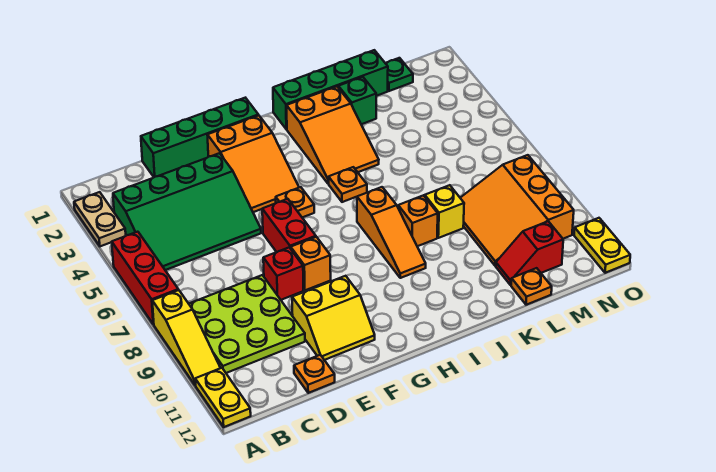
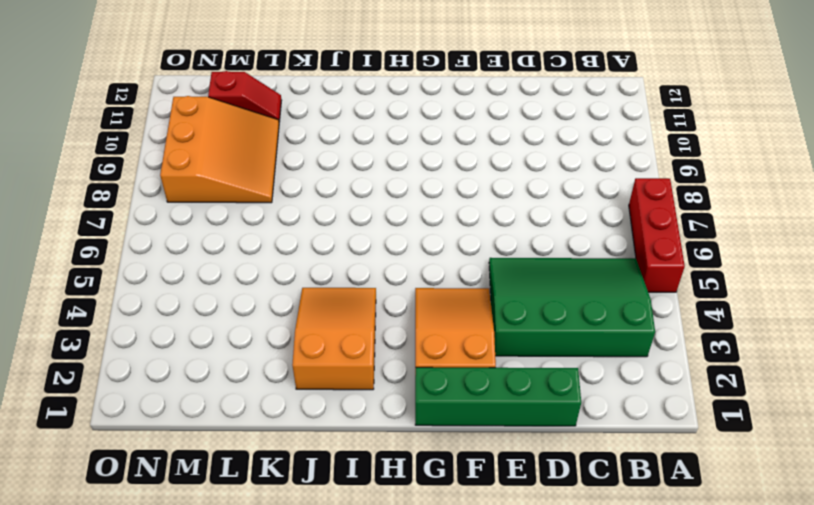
none -> tan 1x2 plate [74,192,126,246]
none -> yellow 1x3 slope [152,290,220,385]
none -> yellow 1x2 plate [195,368,251,427]

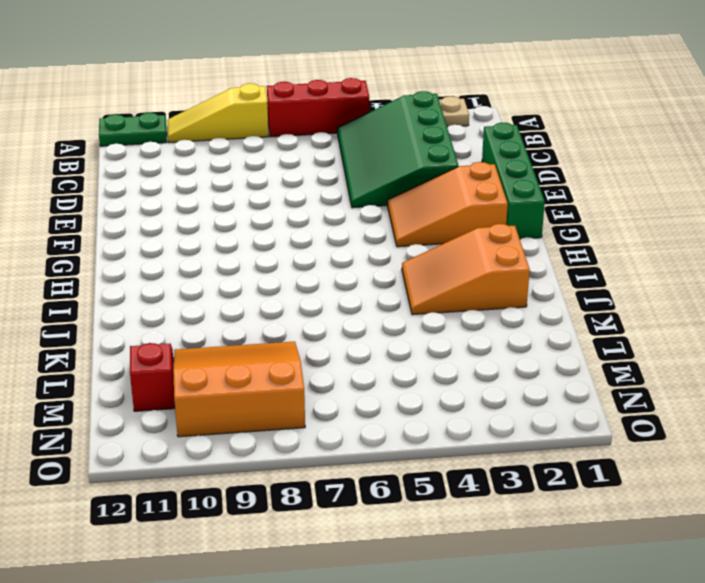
green 1x2 plate [99,113,167,146] -> yellow 1x2 plate [195,368,251,427]
none -> lime 3x3 plate [189,275,305,373]
none -> orange 1x1 plate [294,355,335,393]
none -> red 1x1 brick [263,248,304,300]

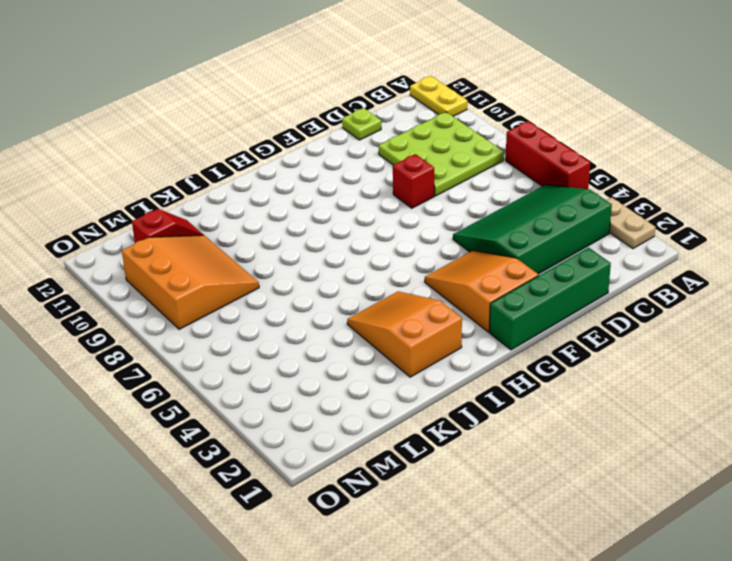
lime 1x1 plate [342,108,381,140] -> orange 1x1 plate [294,355,335,393]
none -> yellow 1x3 slope [152,290,220,385]
none -> yellow 2x2 slope [292,276,375,360]
none -> red 1x2 brick [262,199,316,252]

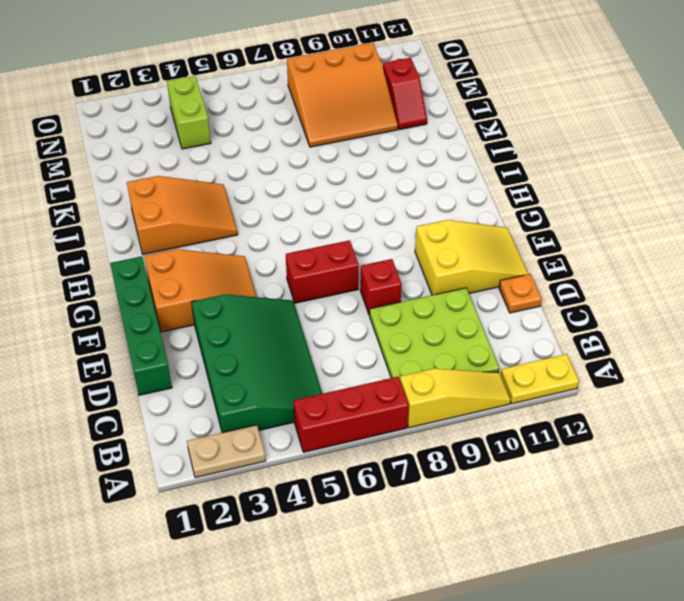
yellow 2x3 slope [415,220,528,295] -> yellow 2x2 slope [292,276,375,360]
lime 1x2 brick [167,76,211,149] -> none
none -> orange 1x1 brick [291,237,331,290]
none -> orange 1x1 plate [276,187,314,217]
none -> green 1x4 brick [273,50,388,129]

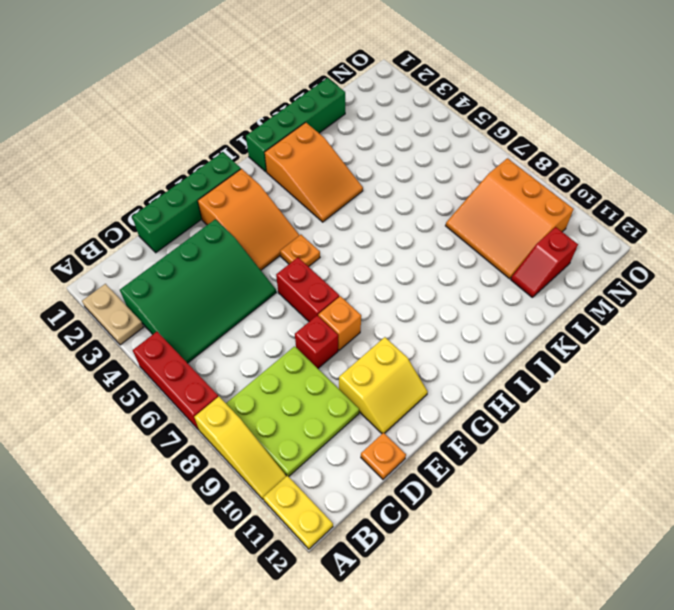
none -> orange 1x1 plate [329,167,367,202]
none -> orange 1x3 slope [357,187,426,278]
none -> orange 1x1 brick [398,195,438,246]

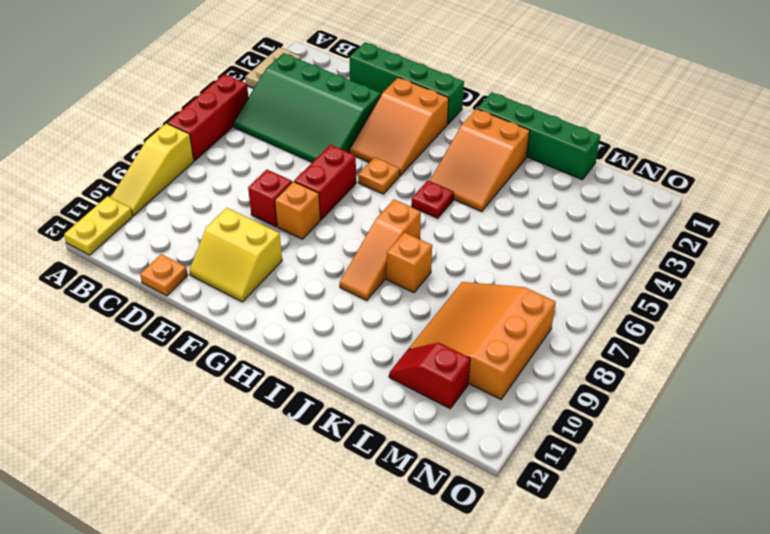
red 1x1 plate [412,180,454,218] -> orange 1x1 plate [329,167,367,202]
none -> lime 3x3 plate [189,275,305,373]
none -> green 1x1 brick [338,77,376,124]
none -> yellow 1x1 brick [425,185,464,238]

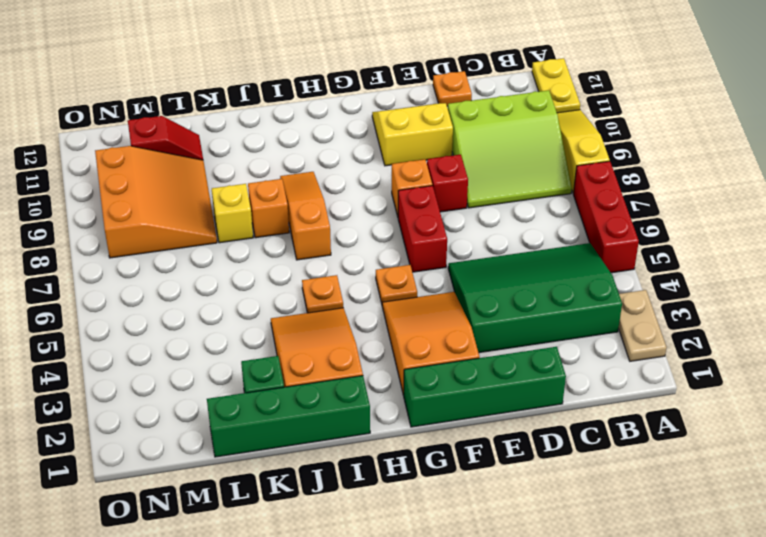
lime 3x3 slope [448,90,572,208] -> lime 3x3 plate [189,275,305,373]
none -> orange 1x1 plate [511,268,552,305]
none -> green 1x1 plate [385,58,413,91]
none -> yellow 1x2 plate [574,218,630,273]

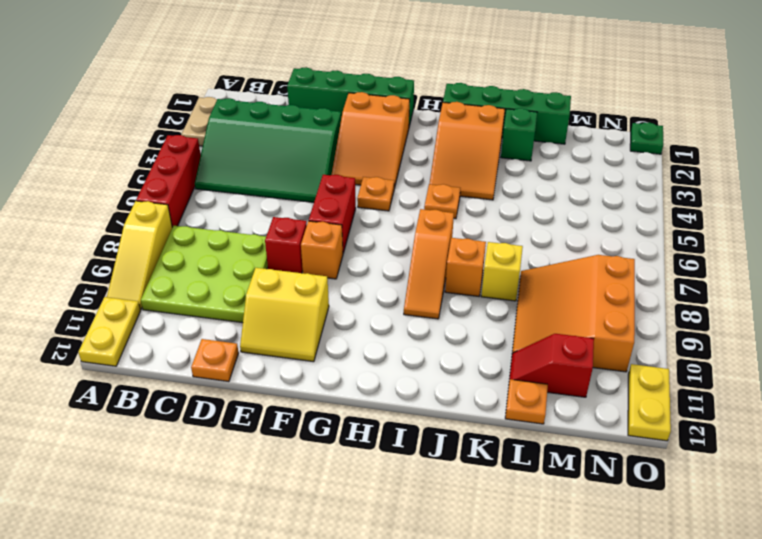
green 1x1 plate [630,122,663,154] -> green 1x1 plate moved to [385,58,413,91]

